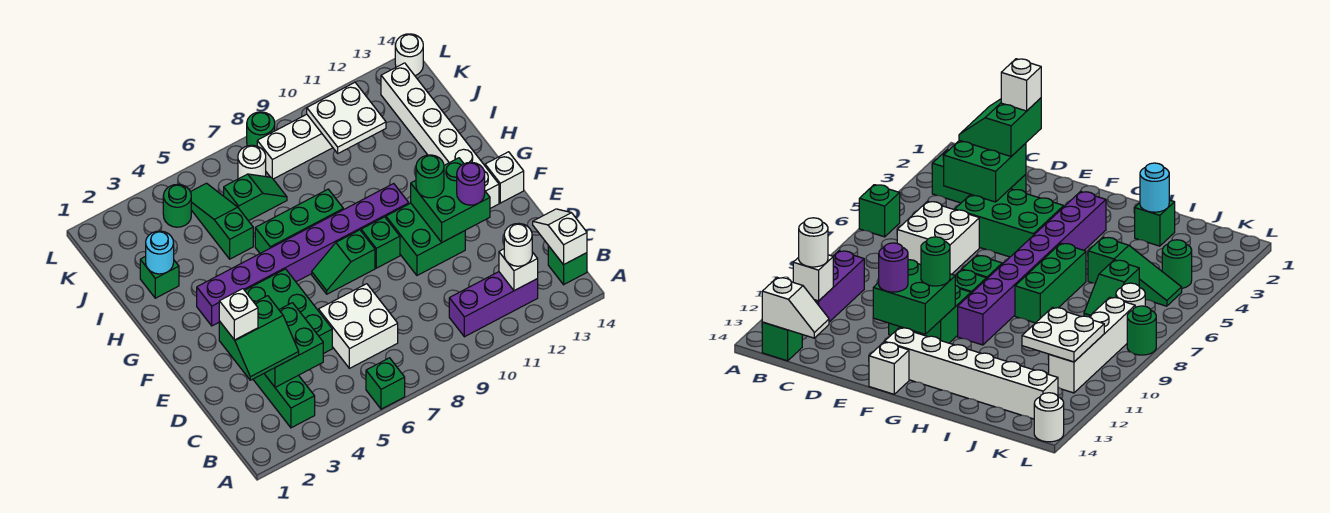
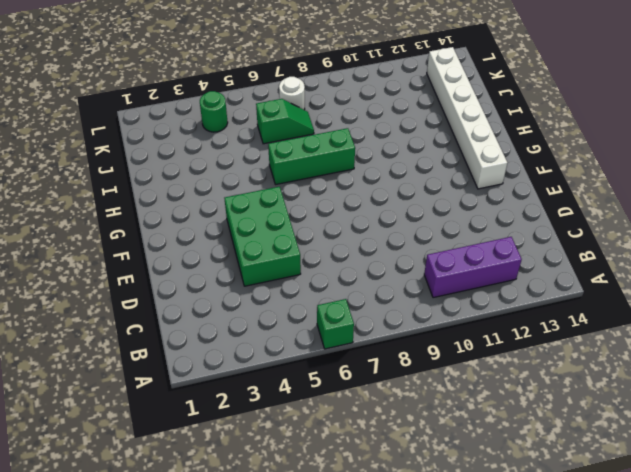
none -> green 1x3 brick [253,374,315,428]
none -> green 1x1 brick [548,246,587,285]
none -> white 2x2 brick [319,284,398,368]
none -> green 2x2 brick [386,203,465,275]

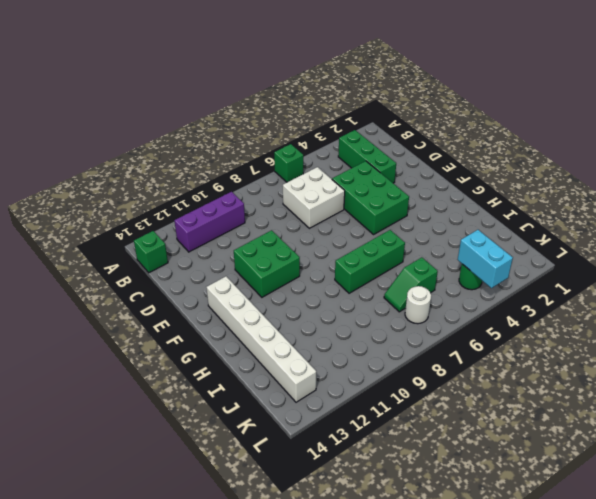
cyan 1x2 brick [458,230,513,288] -> none
none -> green 1x2 slope [312,230,375,294]
none -> green 1x1 brick [361,217,400,268]
none -> white 1x1 brick [485,152,524,203]
none -> purple 1x8 brick [197,184,409,326]

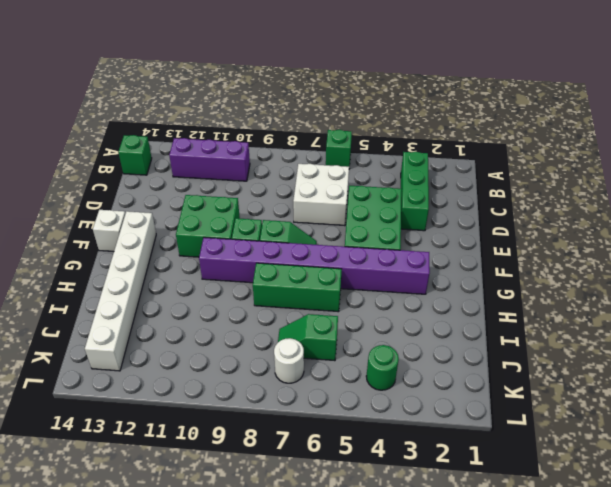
none -> green 1x1 brick [140,256,179,298]
none -> green 1x3 slope [191,183,253,259]
none -> white 1x4 brick [257,114,333,179]
none -> green 1x1 round brick [247,112,275,146]

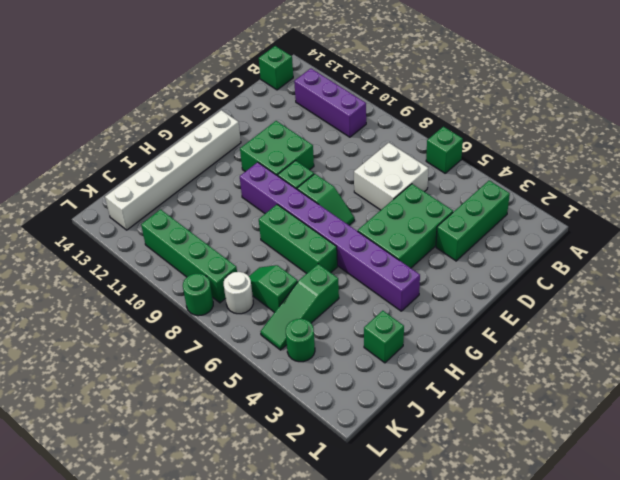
green 1x4 brick [141,210,237,303] -> white 1x4 brick [257,114,333,179]
none -> white 1x1 brick [485,152,524,203]
none -> white 1x1 round brick [395,34,423,75]
none -> white 1x1 brick [499,249,538,291]
none -> white 1x2 slope [533,209,587,265]

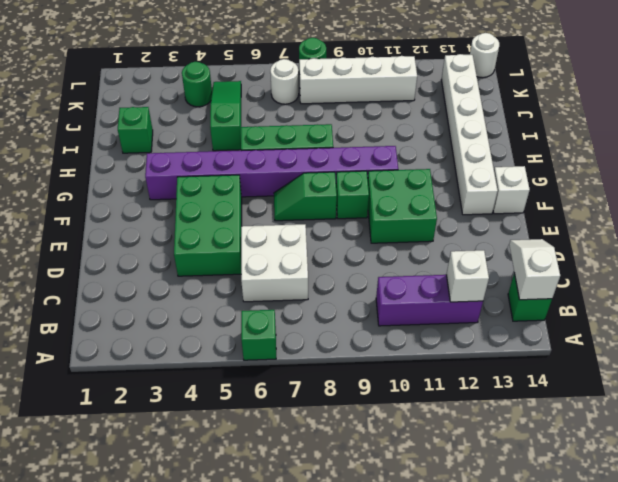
none -> green 1x3 brick [253,374,315,428]
none -> green 1x2 slope [224,174,287,221]
none -> green 2x2 brick [264,303,323,387]
none -> green 2x2 brick [411,158,490,242]

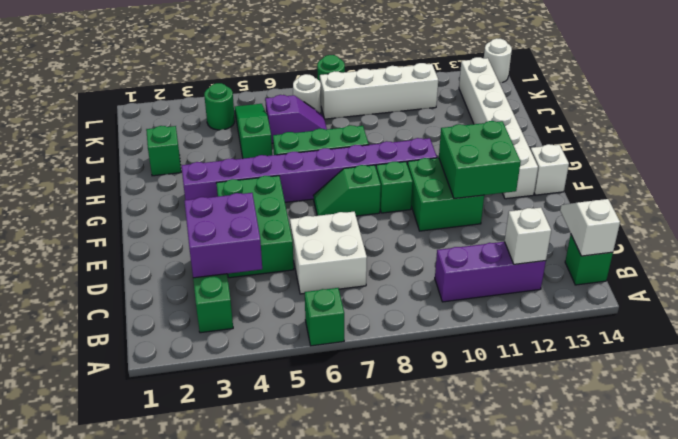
purple 2x2 brick [185,193,262,278] -> green 2x2 brick [264,303,323,387]
purple 1x2 slope [265,95,327,143] -> green 1x2 slope [224,174,287,221]
none -> cyan 1x1 round brick [146,231,174,274]
none -> white 2x2 plate [307,82,386,153]
none -> white 1x1 round brick [504,224,532,266]
none -> green 2x2 slope [219,296,299,380]

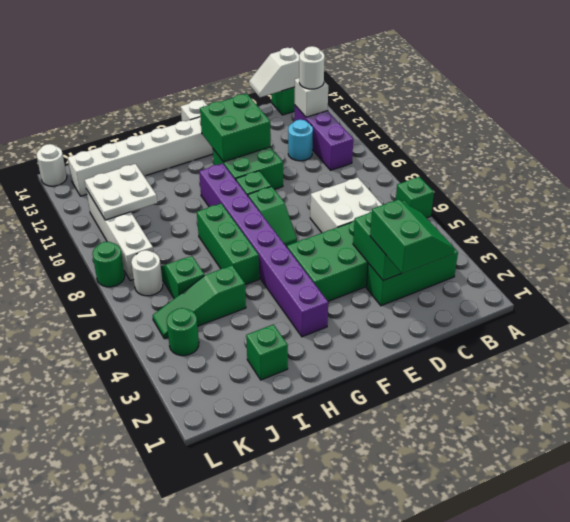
cyan 1x1 round brick [288,120,313,161] -> cyan 1x1 round brick moved to [146,231,174,274]
none -> purple 1x1 round brick [457,162,485,205]
none -> green 1x1 round brick [416,155,444,198]
none -> white 1x1 brick [219,289,258,340]

